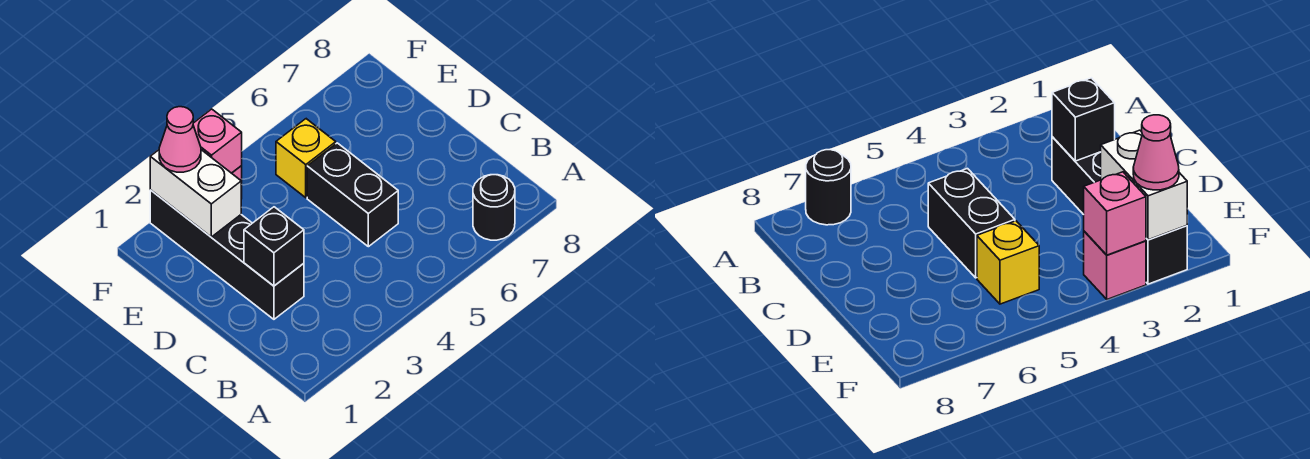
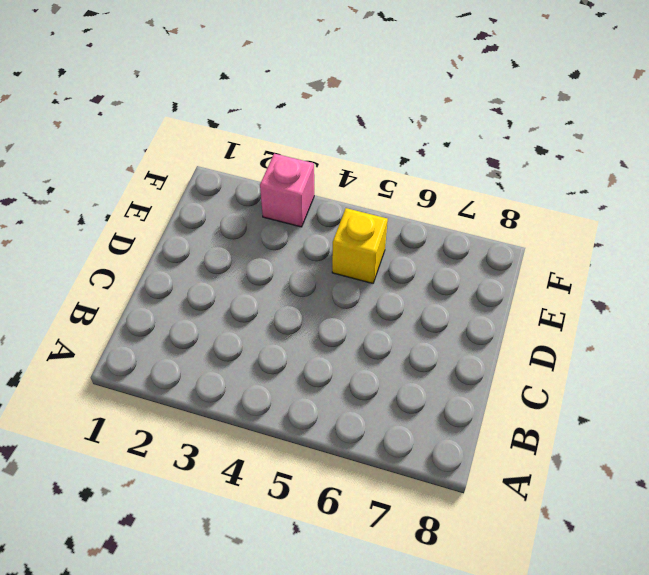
none -> black 1x1 round brick [473,175,515,240]
none -> black 1x4 brick [150,190,304,319]

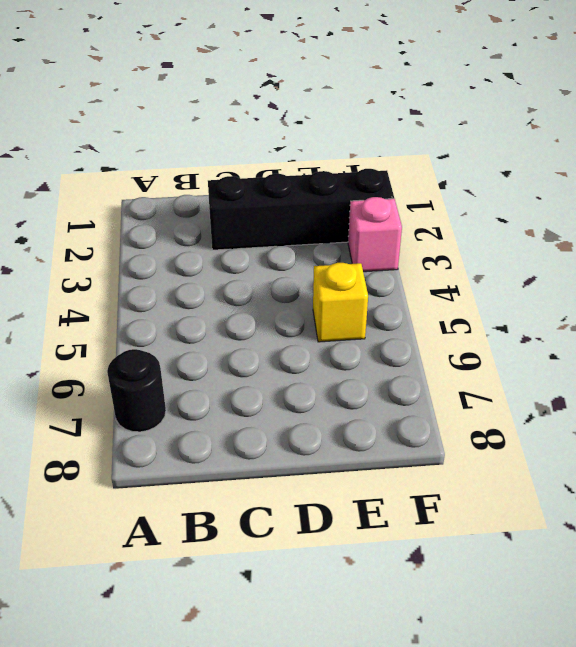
none -> black 1x2 brick [307,143,398,247]
none -> black 1x1 brick [244,207,304,286]

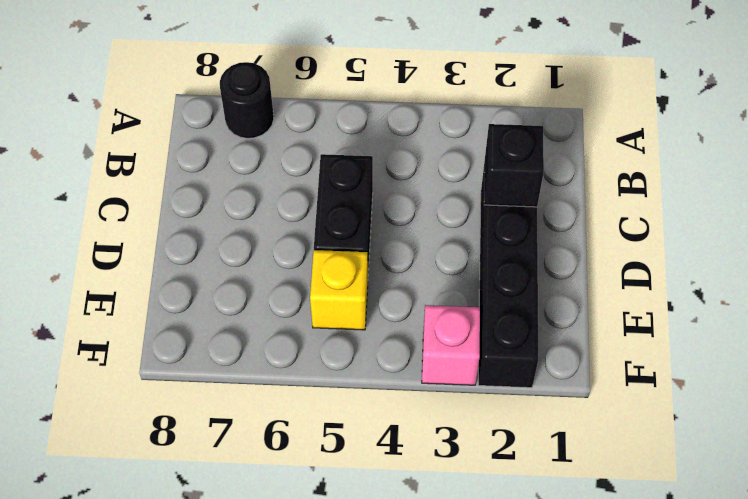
none -> white 1x2 brick [150,150,241,237]
none -> pink 1x1 brick [193,109,242,173]

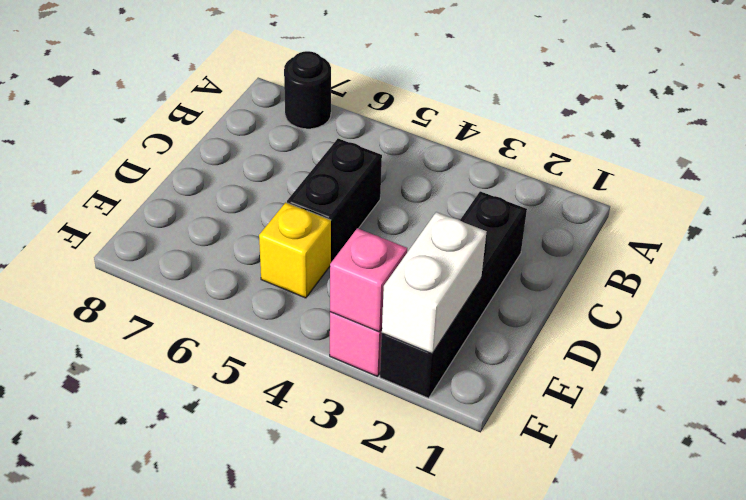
none -> black 1x1 brick [244,207,304,286]
none -> pink 1x1 cone [159,107,201,172]

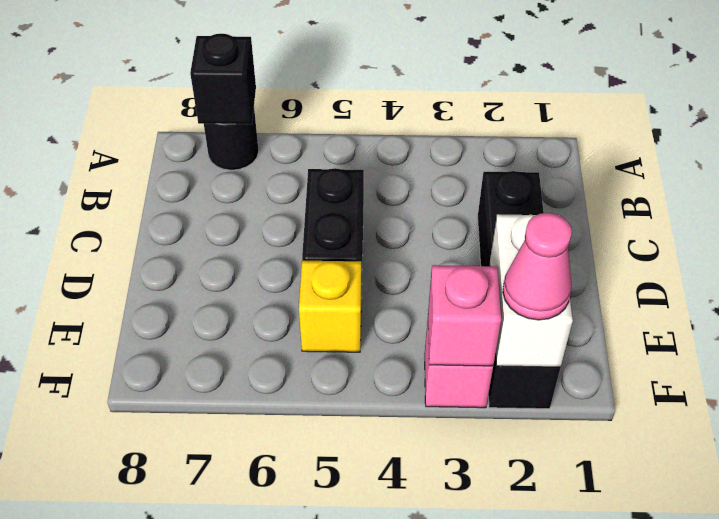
black 1x1 brick [190,34,256,124] -> black 1x1 brick moved to [244,207,304,286]

